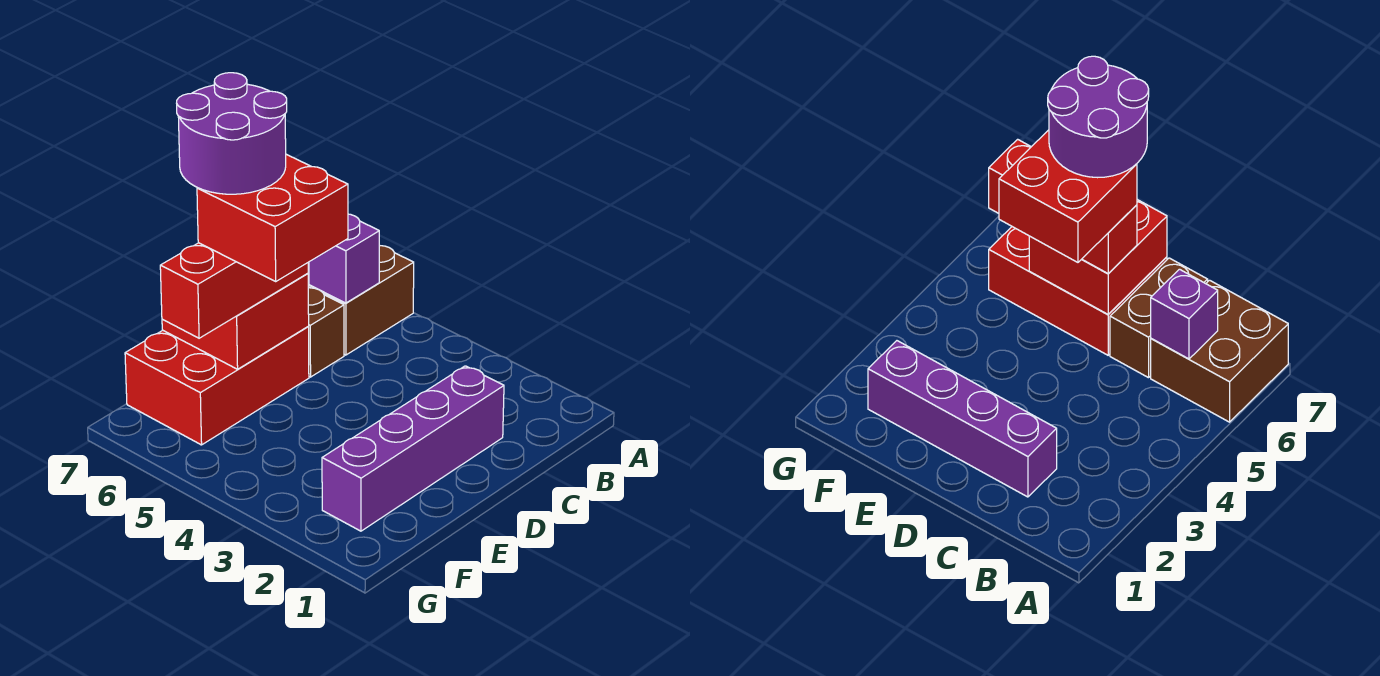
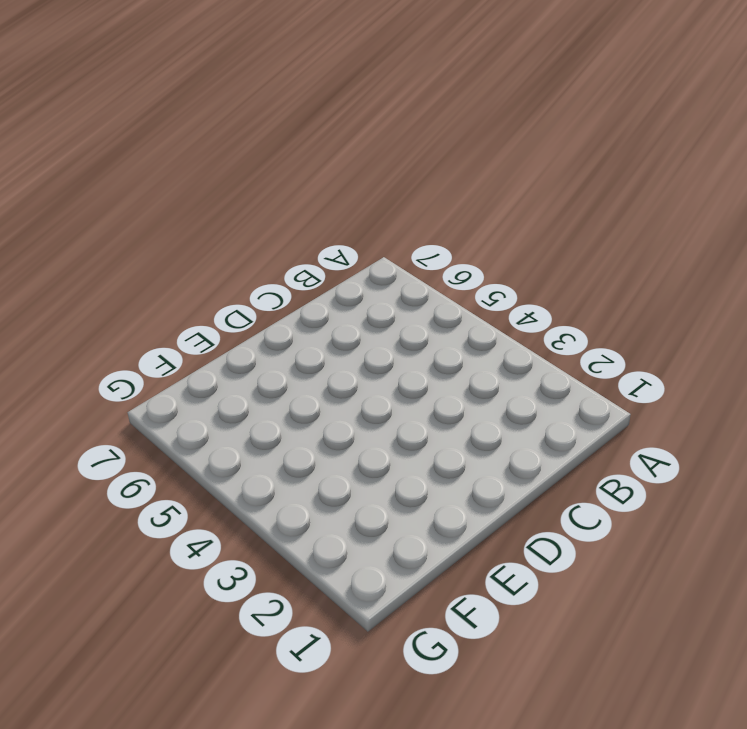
none -> brown 2x2 brick [308,245,414,355]
none -> purple 1x4 brick [322,366,504,531]

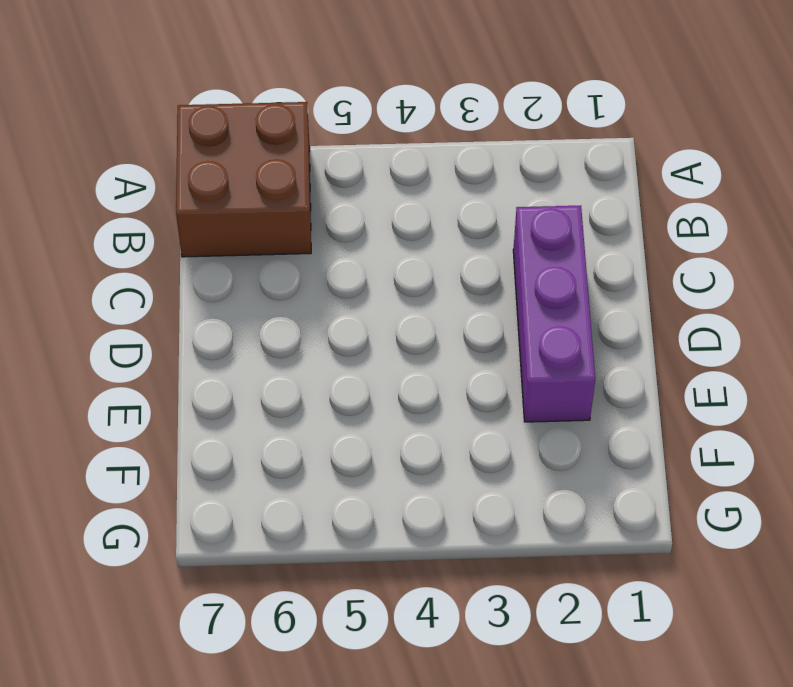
purple 1x3 brick [513,206,595,422] -> purple 1x4 brick [322,366,504,531]
none -> brown 1x2 brick [308,287,344,377]
none -> red 2x3 brick [125,327,309,445]

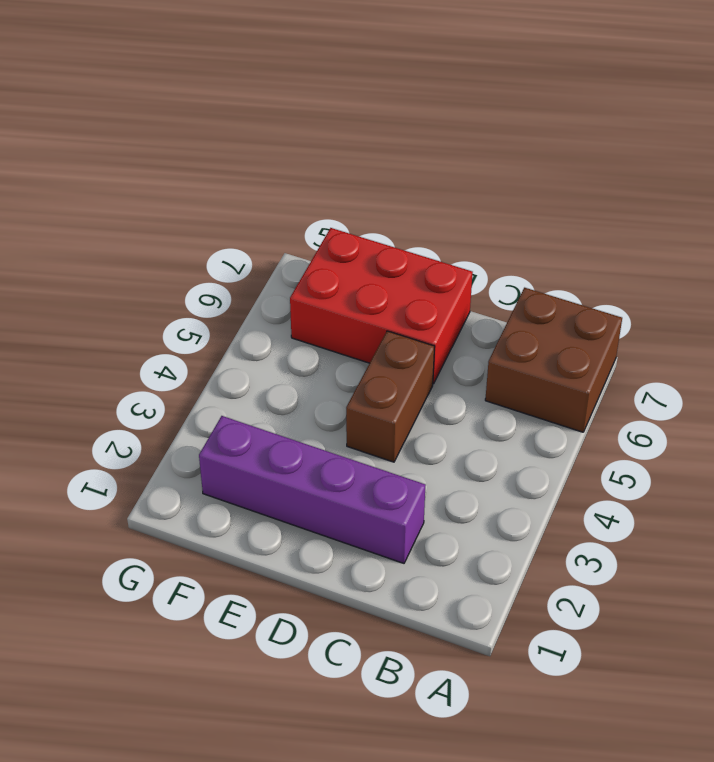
brown 1x2 brick [346,331,435,462] -> brown 1x2 brick moved to [308,287,344,377]
none -> purple 1x1 brick [309,214,379,303]
none -> red 2x2 brick [162,273,309,369]

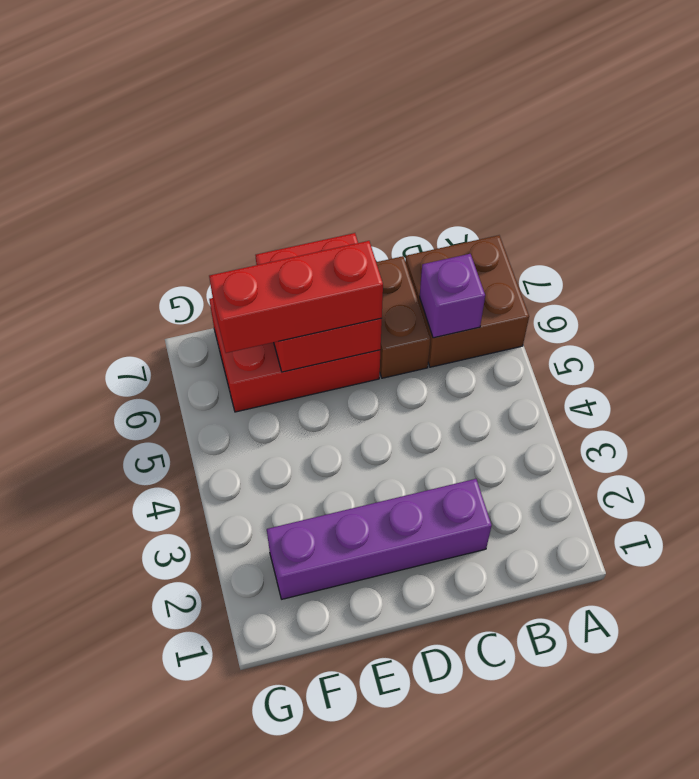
none -> red 2x2 brick [197,154,348,281]
none -> purple 2x2 round brick [177,73,287,194]

